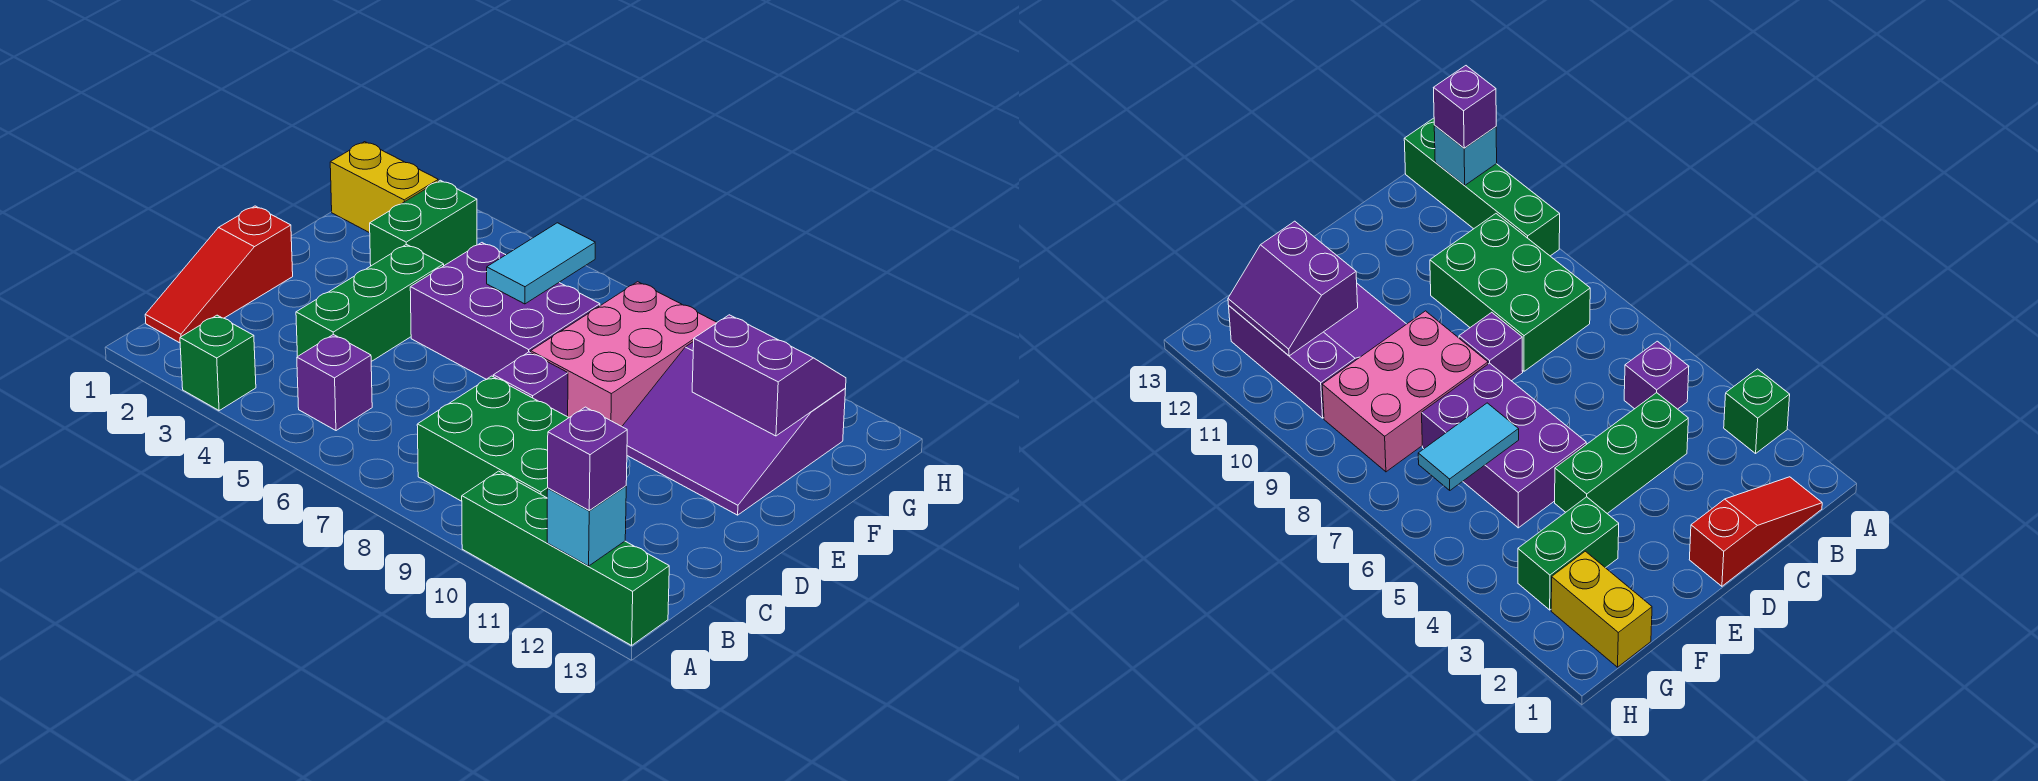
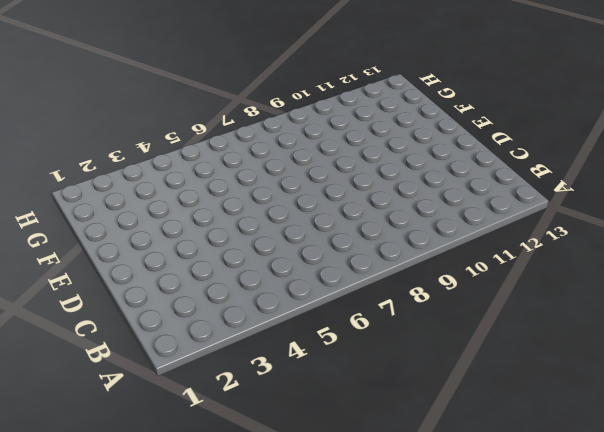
none -> green 1x1 brick [180,315,256,410]
none -> green 1x4 brick [462,471,669,645]
none -> red 1x3 slope [145,206,293,343]

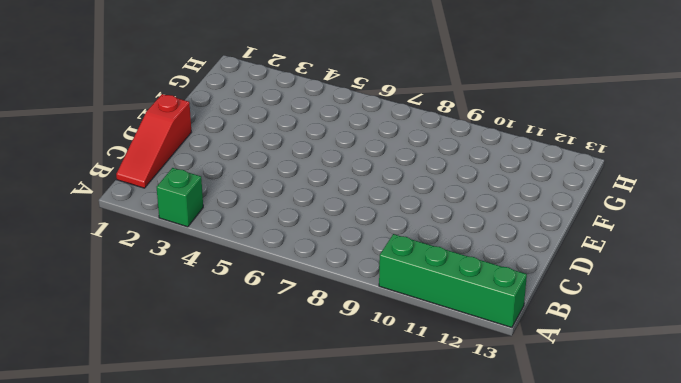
none -> purple 1x1 brick [297,334,372,431]
none -> green 2x3 brick [417,376,569,501]
none -> green 1x3 brick [296,244,444,362]

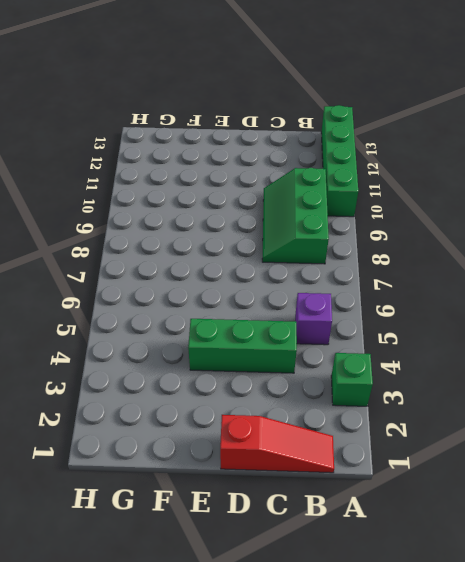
green 2x3 slope [262,168,329,264] -> green 2x3 brick [417,376,569,501]
none -> purple 1x1 brick [493,352,568,417]
none -> purple 2x3 brick [410,243,600,379]
none -> pink 2x3 brick [531,282,717,426]

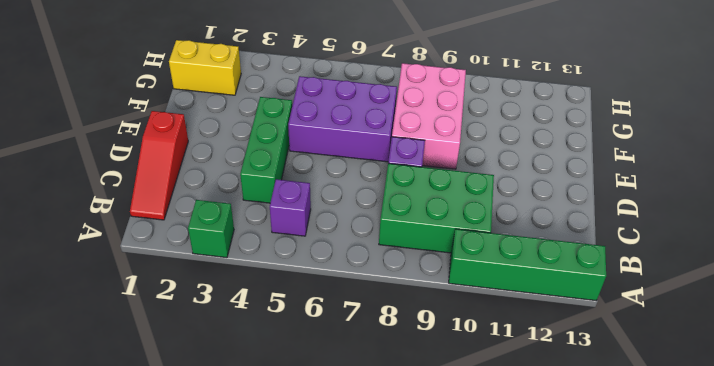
none -> purple 3x3 slope [622,342,846,515]
none -> green 1x2 brick [370,180,477,266]
none -> cyan 1x1 brick [547,486,626,566]

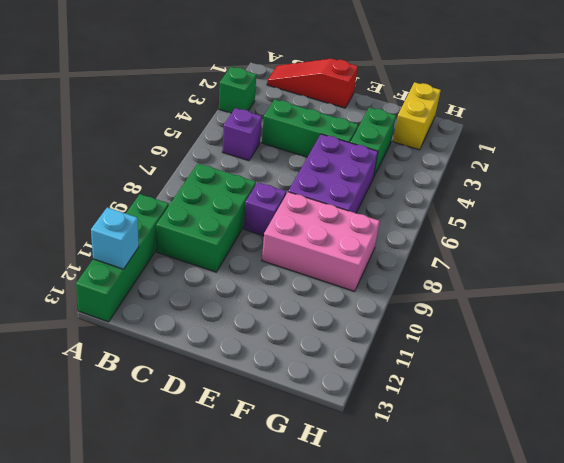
green 1x2 brick [350,107,396,176] -> green 1x2 brick turned to [370,180,477,266]
none -> purple 3x3 slope [622,342,846,515]
none -> cyan 1x2 tile [487,223,595,304]
none -> purple 2x2 slope [692,315,846,436]

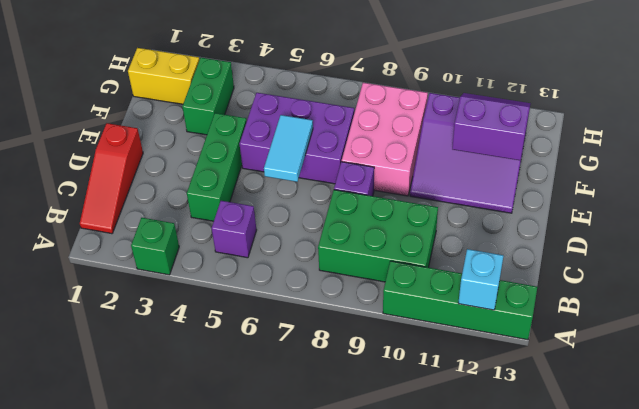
cyan 1x2 tile [264,115,313,182] -> cyan 1x2 tile moved to [487,223,595,304]
none -> purple 1x1 brick [548,407,627,510]

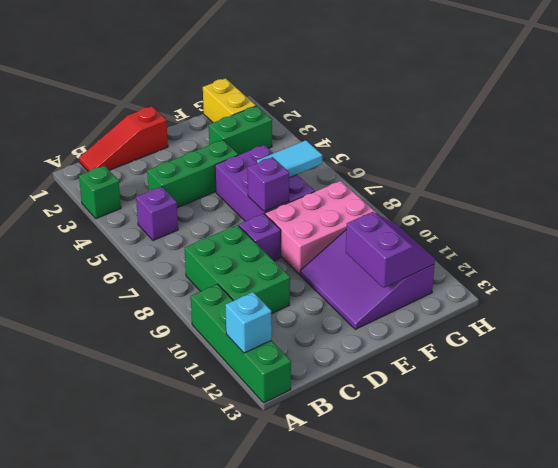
purple 1x1 brick [248,157,289,212] -> purple 1x1 brick moved to [548,407,627,510]

